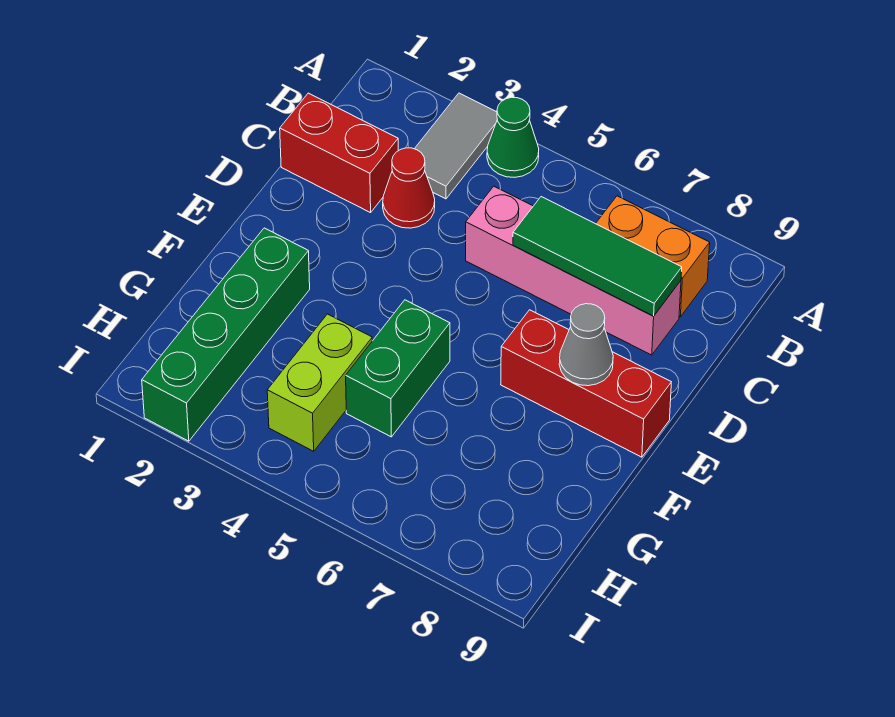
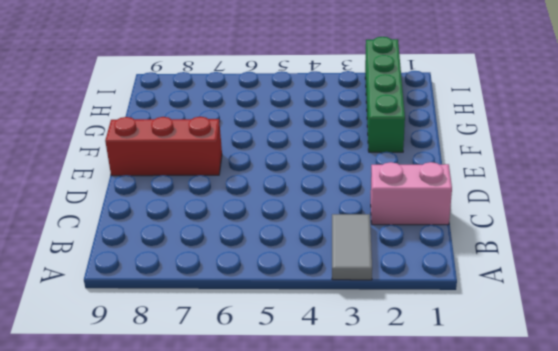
pink 1x2 brick [371,162,452,225] -> red 1x2 brick [280,93,398,213]
none -> green 1x1 cone [487,97,539,177]
none -> orange 1x2 brick [596,196,710,317]
none -> red 1x1 cone [383,148,435,228]

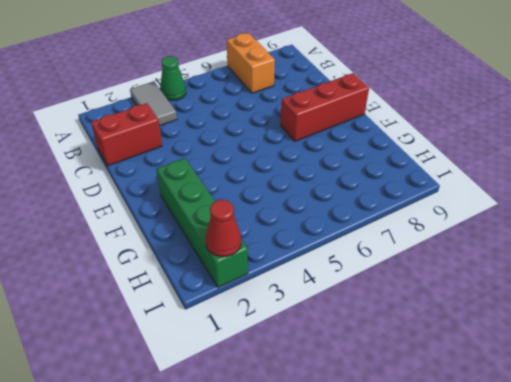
orange 1x2 brick [227,33,275,93] -> orange 1x2 brick turned to [596,196,710,317]
red 1x1 cone [206,200,241,257] -> red 1x1 cone moved to [383,148,435,228]
none -> pink 1x4 brick [466,186,681,355]
none -> green 1x2 brick [346,300,450,437]
none -> lime 1x2 brick [267,314,372,451]

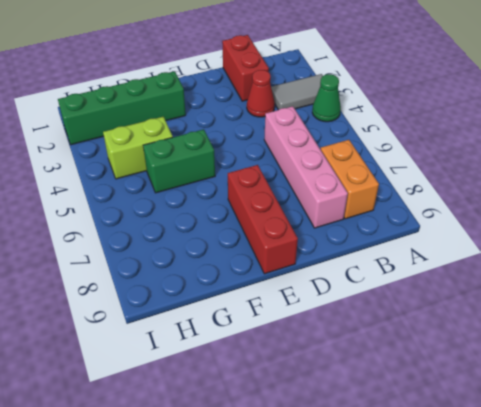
none -> green 1x3 tile [513,197,682,316]
none -> grey 1x1 cone [559,304,613,386]

